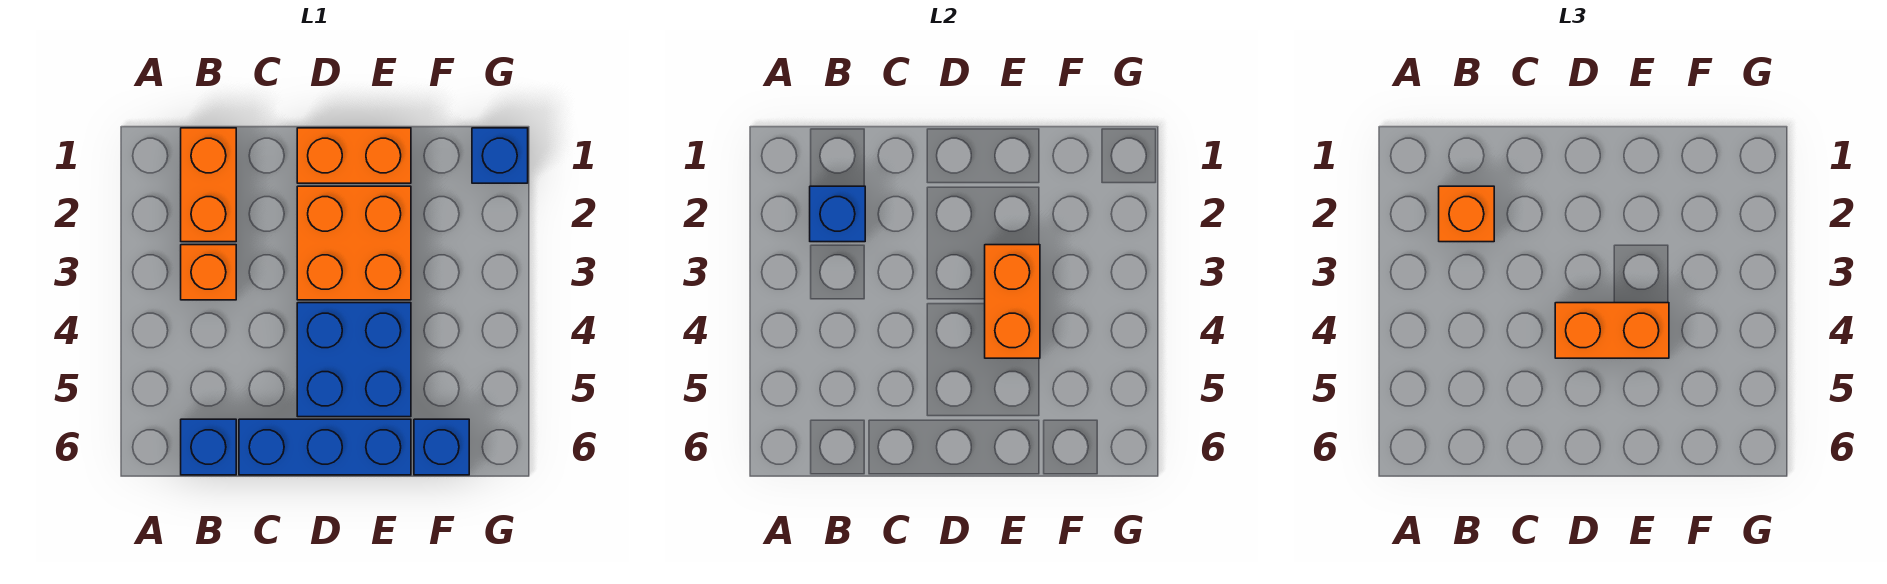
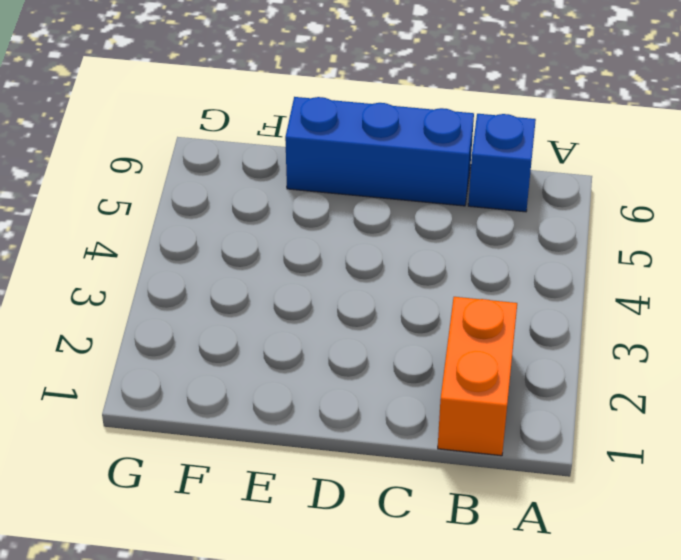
none -> orange 1x1 brick [181,245,236,300]
none -> orange 1x2 brick [297,128,411,183]
none -> orange 2x2 brick [297,186,411,300]

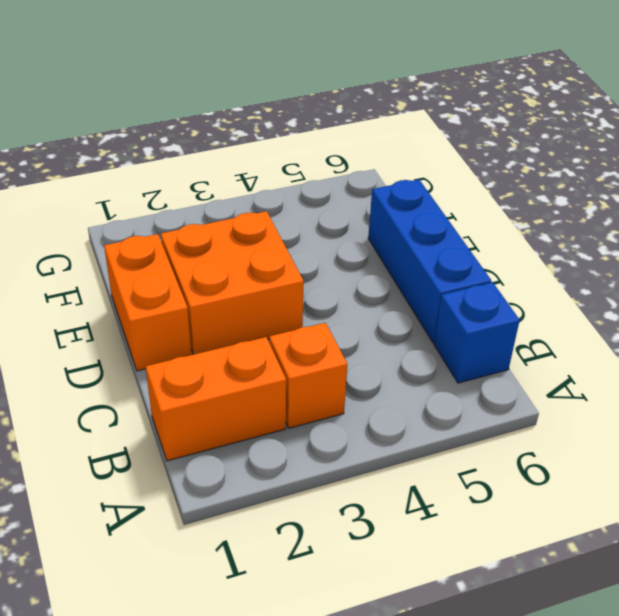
none -> blue 2x2 brick [297,303,411,417]
none -> blue 1x1 brick [414,419,469,475]
none -> blue 1x1 brick [472,128,528,183]

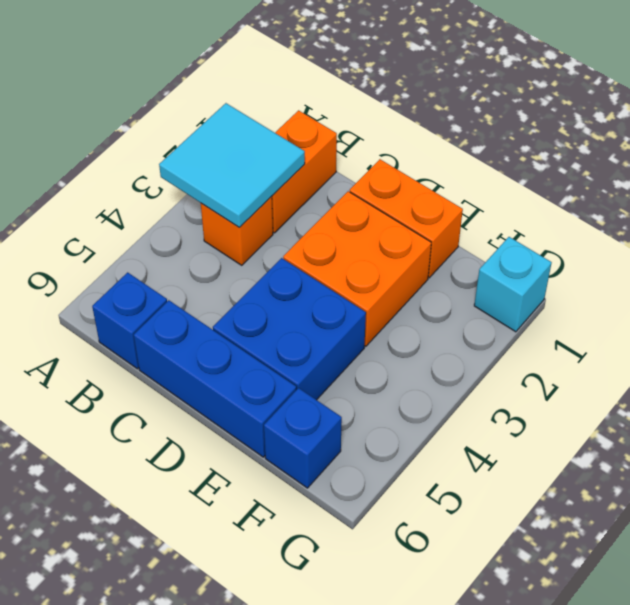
cyan 2x2 tile [159,103,305,228] -> blue 1x1 brick [810,186,865,242]
cyan 1x1 brick [474,237,552,332] -> blue 1x1 brick [472,128,528,183]
none -> orange 1x2 brick [985,245,1040,358]
none -> orange 1x1 brick [1439,186,1494,242]
none -> orange 1x2 brick [1555,303,1669,358]

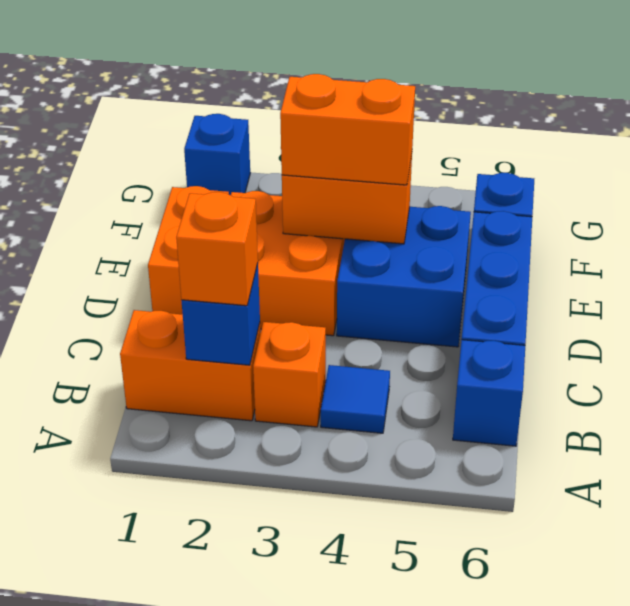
blue 1x1 tile [321,365,390,433] -> none
orange 1x2 brick [280,74,415,185] -> orange 1x2 brick turned to [1555,303,1669,358]

